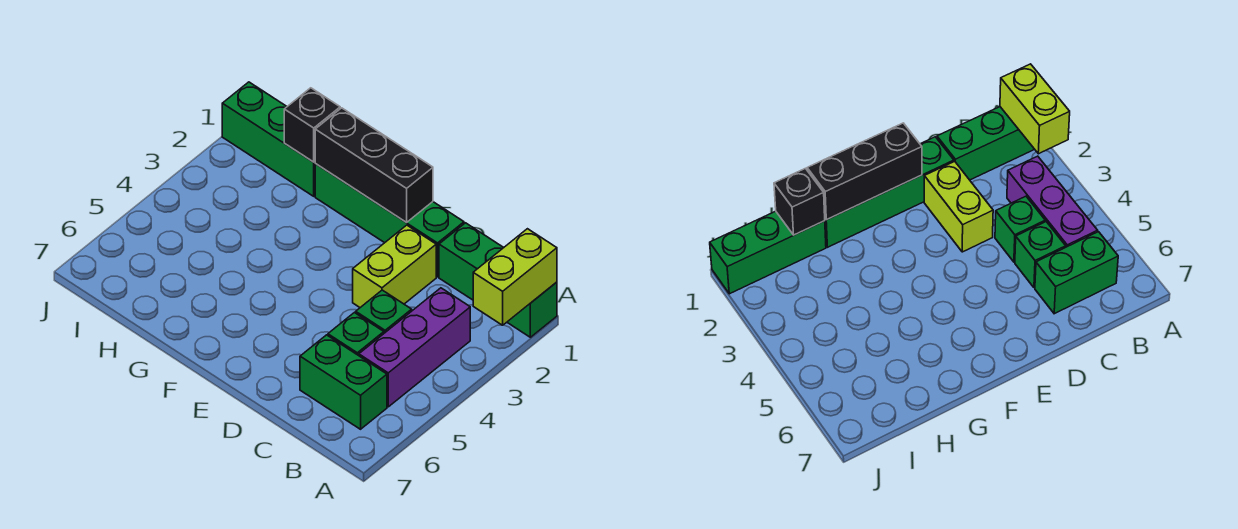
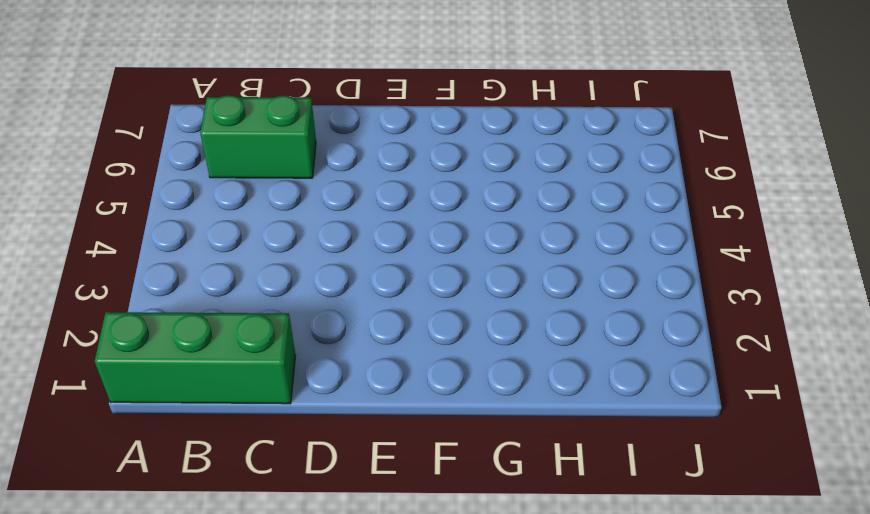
none -> purple 1x3 brick [359,288,470,407]
none -> green 1x1 brick [356,290,412,333]

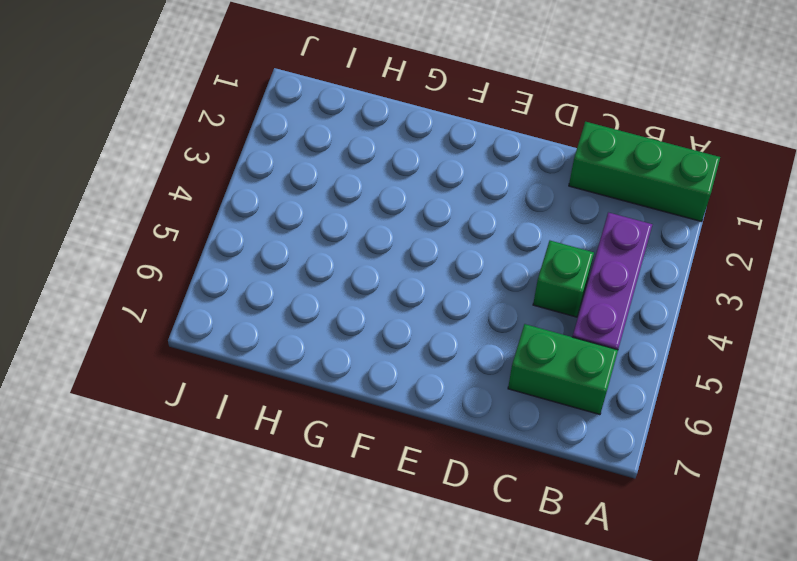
none -> green 1x1 brick [328,313,384,356]
none -> green 1x4 brick [315,164,464,277]

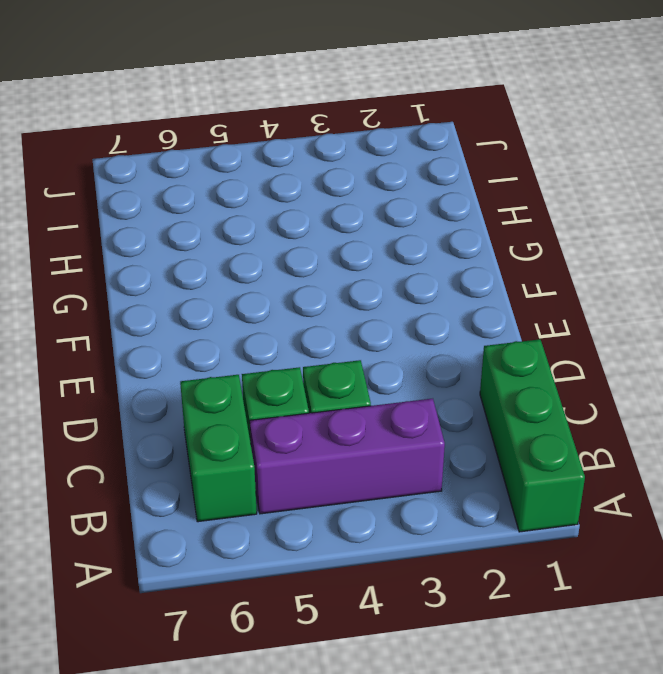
none -> green 1x4 brick [315,164,464,277]
none -> lime 1x2 brick [353,225,436,307]

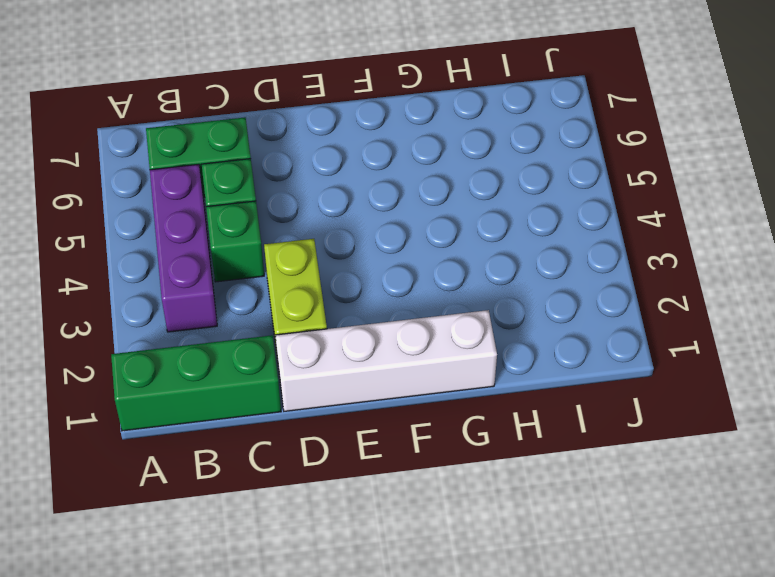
white 1x4 brick [275,310,497,411] -> green 1x4 brick [315,164,464,277]
none -> green 1x3 brick [222,82,315,196]
none -> lime 1x2 brick [473,229,557,325]

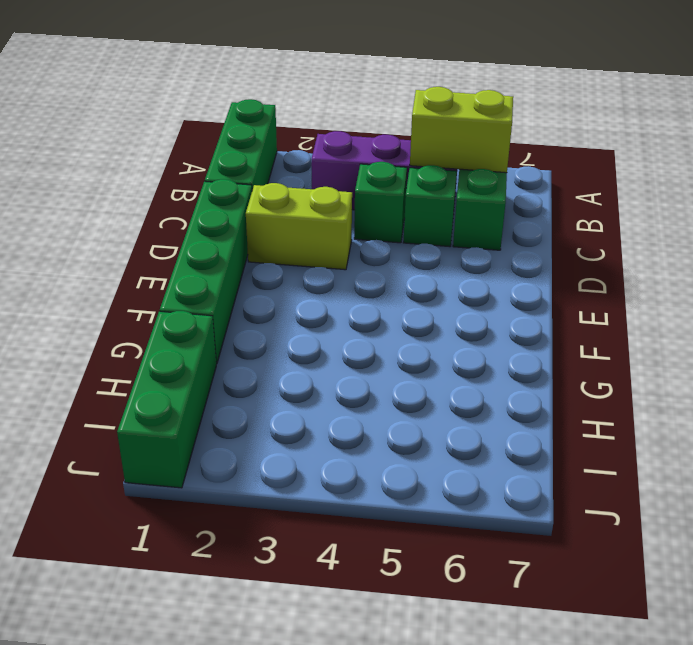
lime 1x2 brick [410,87,513,173] -> lime 1x2 brick moved to [473,229,557,325]
none -> black 1x3 brick [315,108,433,222]
none -> black 1x1 brick [284,88,340,162]

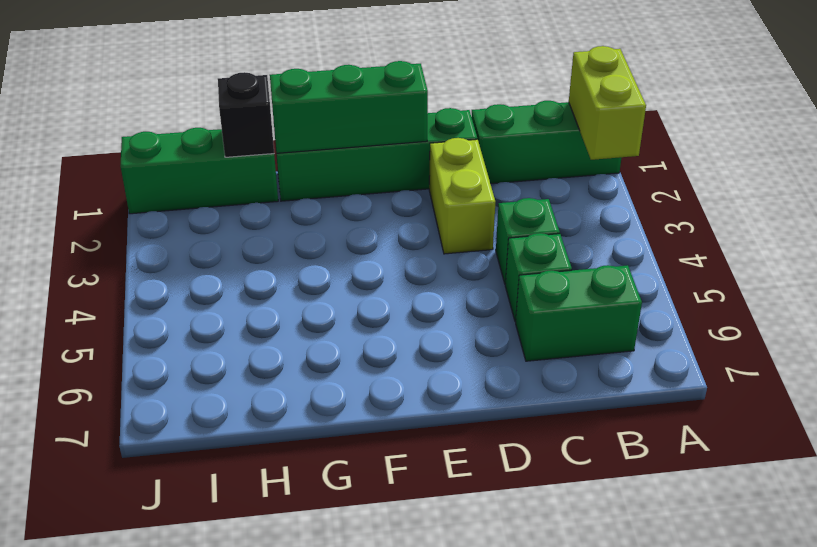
green 1x3 brick [270,61,428,153] -> black 1x3 brick [315,108,433,222]
none -> purple 1x3 brick [359,288,470,407]

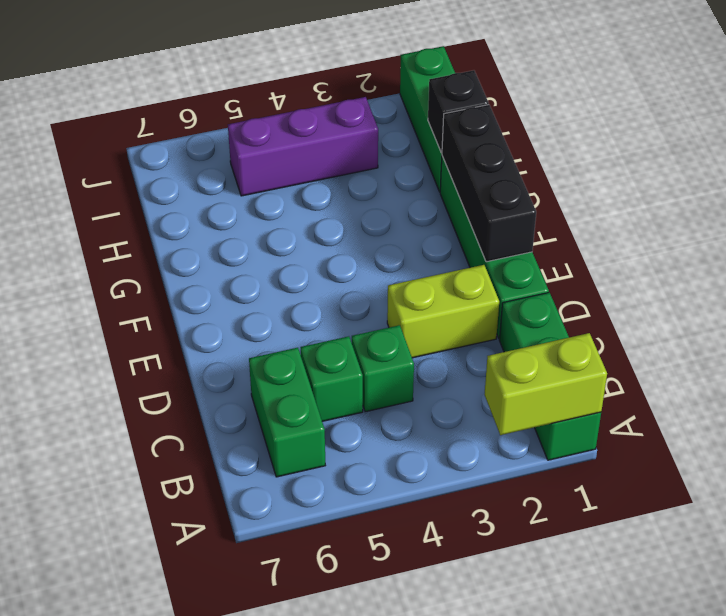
purple 1x3 brick [228,97,378,196] -> purple 1x3 brick moved to [359,288,470,407]

